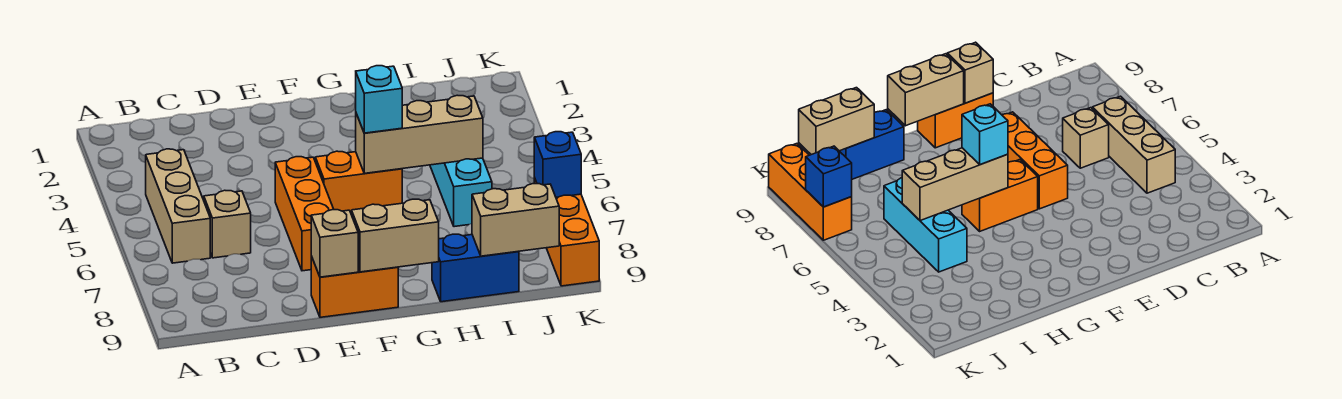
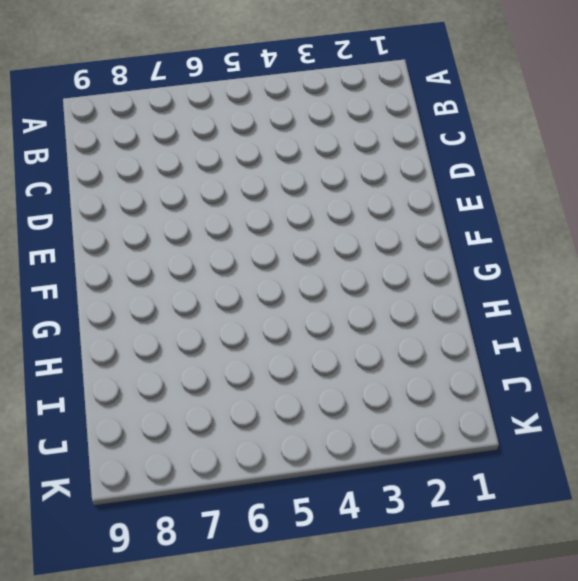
none -> tan 1x3 brick [146,149,210,263]
none -> tan 1x1 brick [204,190,251,258]
none -> orange 1x3 brick [275,157,334,271]

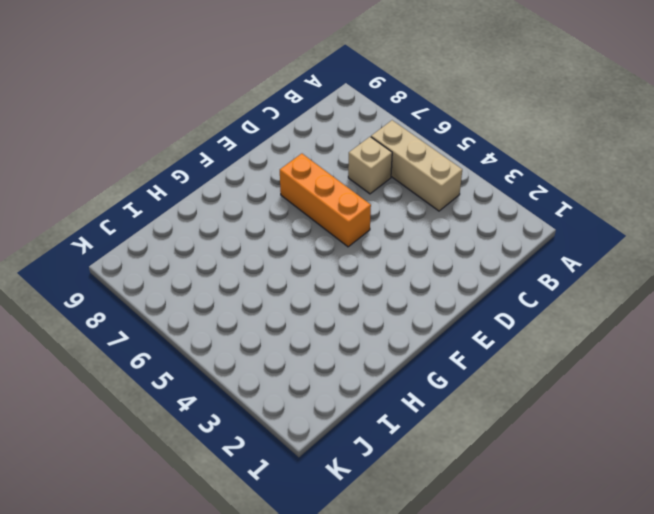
none -> orange 1x2 brick [311,256,398,317]
none -> orange 1x2 brick [315,151,402,215]
none -> blue 1x2 brick [432,234,519,302]

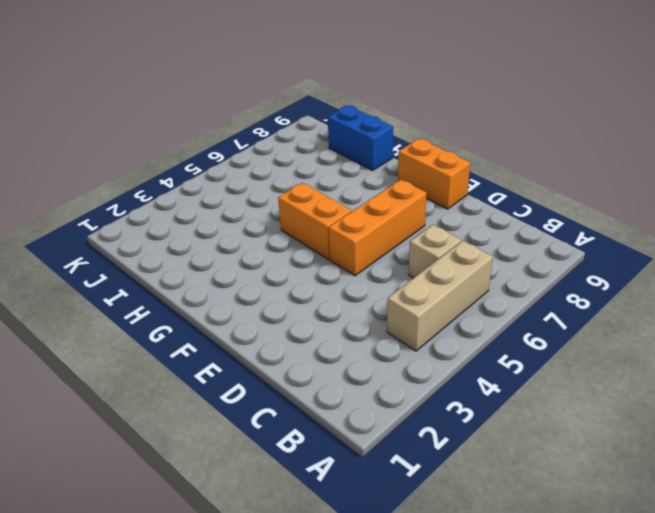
none -> cyan 1x3 brick [430,158,492,227]
none -> orange 1x3 brick [534,178,599,286]
none -> tan 1x1 brick [311,210,358,277]

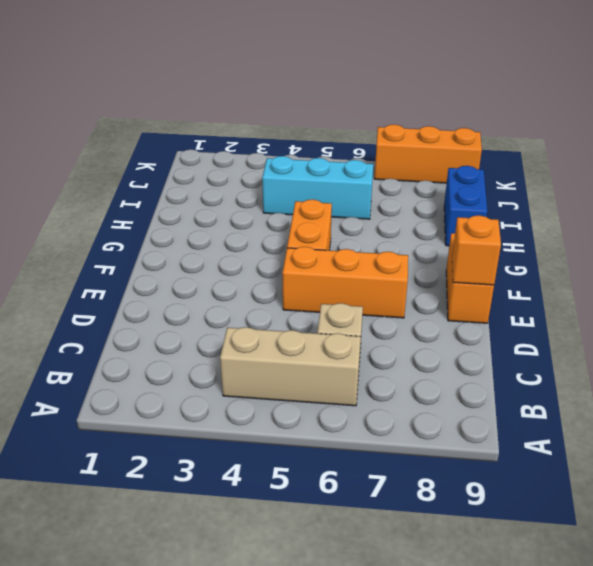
orange 1x1 brick [452,215,501,285] -> tan 1x1 brick [311,210,358,277]
none -> tan 1x2 brick [352,199,439,272]
none -> tan 1x3 brick [356,95,483,173]
none -> tan 1x2 brick [472,184,559,256]

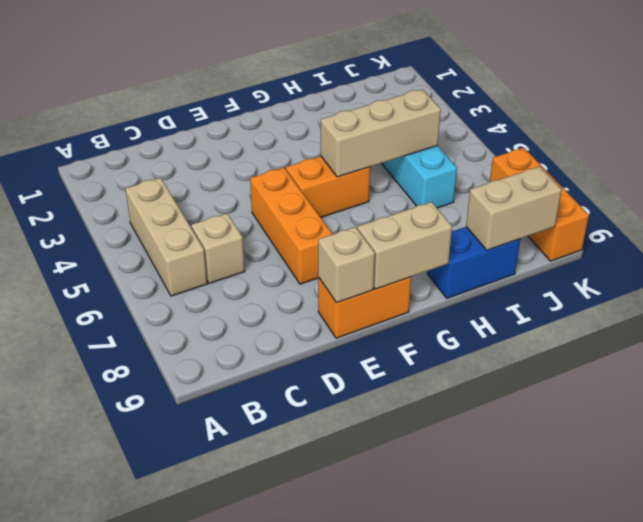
none -> blue 1x1 brick [534,132,581,197]
none -> cyan 1x1 brick [356,66,402,133]

